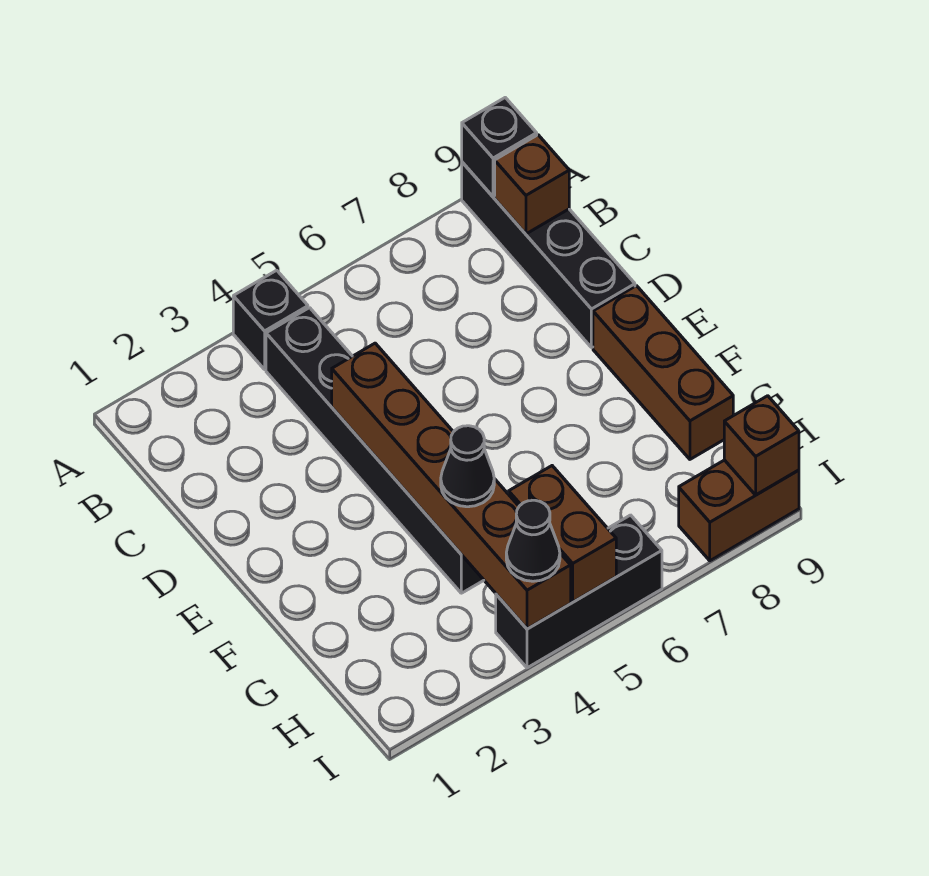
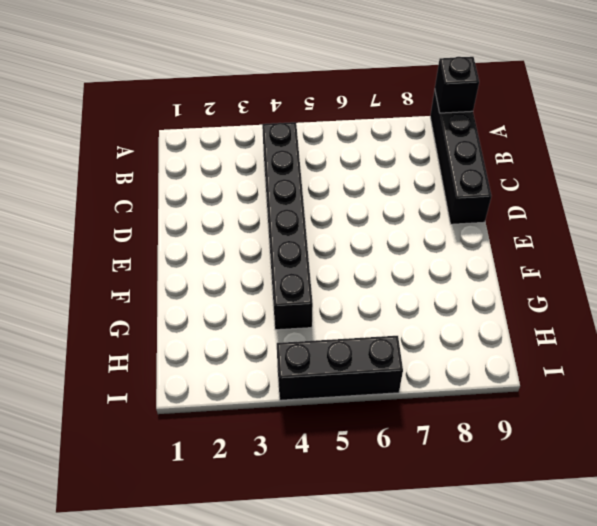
none -> black 1x1 brick [233,270,308,369]
none -> brown 1x3 brick [593,286,733,459]
none -> brown 1x2 brick [679,460,799,561]

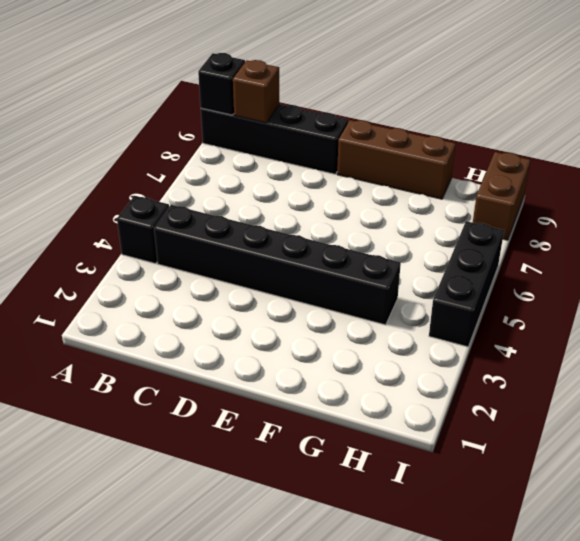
none -> brown 1x6 brick [332,343,571,629]
none -> brown 1x2 brick [509,466,616,602]
none -> brown 1x1 brick [724,396,799,495]

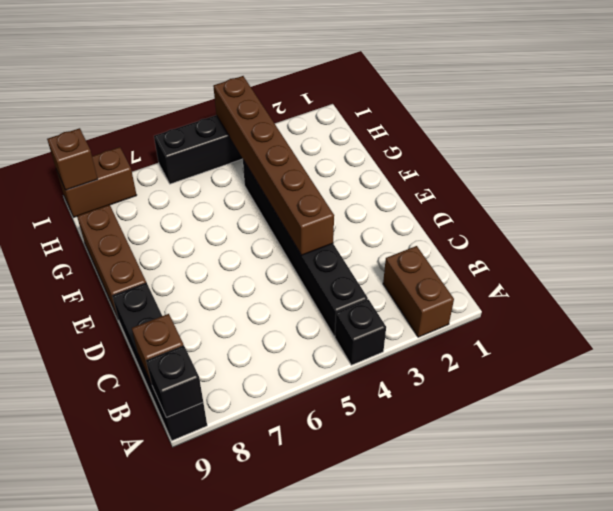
brown 1x2 brick [383,246,454,337] -> brown 1x2 brick moved to [509,466,616,602]
none -> black 1x1 cone [441,426,494,507]
none -> black 1x1 cone [506,500,560,581]

